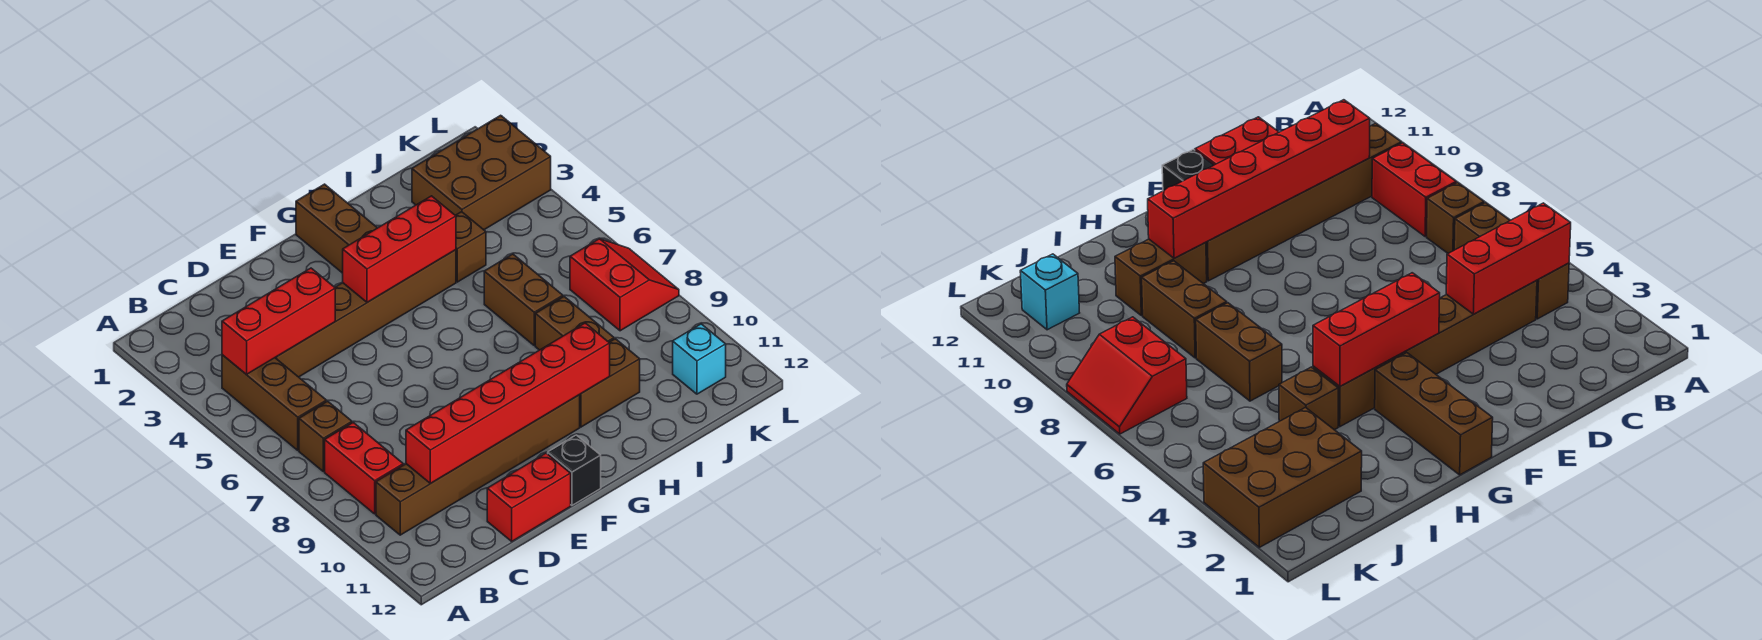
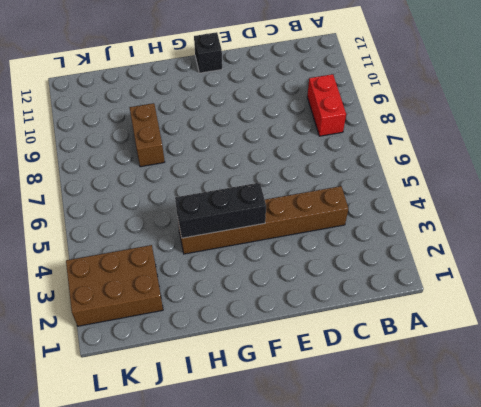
black 1x3 brick [175,183,266,238] -> red 1x3 brick [343,196,456,302]
none -> brown 1x3 brick [222,355,326,450]
none -> brown 1x1 brick [299,401,352,472]
none -> brown 1x6 brick [376,395,580,535]

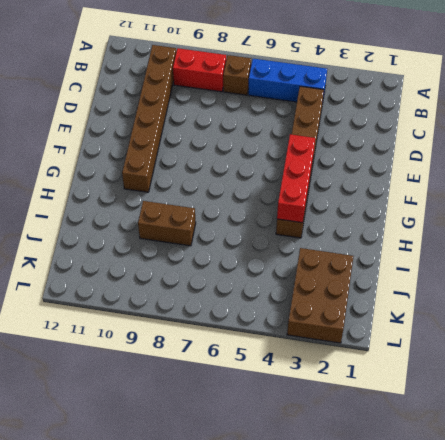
blue 1x3 brick [248,59,327,102] -> brown 1x3 brick [222,355,326,450]
none -> red 1x2 brick [487,453,571,541]
none -> black 1x1 brick [548,435,601,505]
none -> brown 1x3 brick [296,184,377,273]

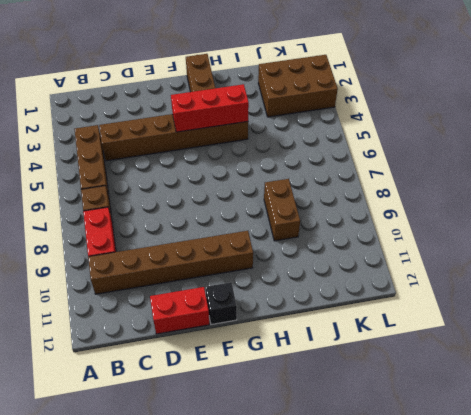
none -> brown 1x2 brick [580,339,640,427]
none -> brown 1x1 brick [455,212,486,282]
none -> brown 1x2 brick [484,254,563,345]

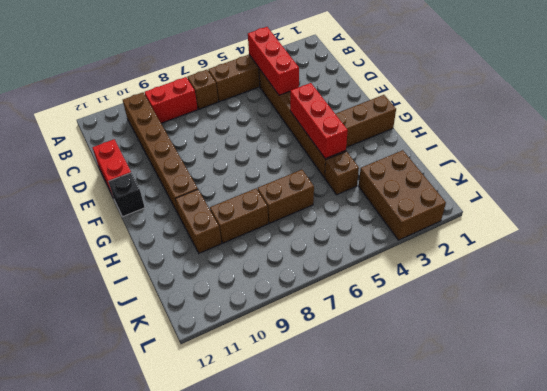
none -> red 2x2 slope [570,239,679,331]
none -> cyan 1x1 brick [673,324,726,394]
none -> red 1x6 brick [406,323,610,483]

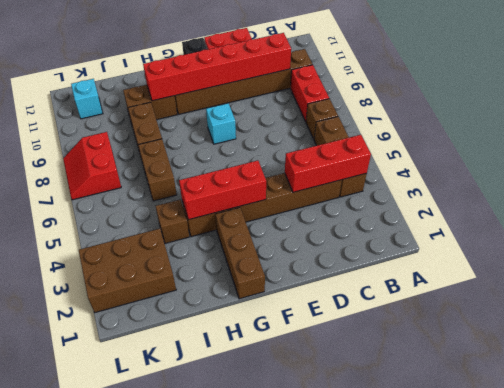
cyan 1x1 brick [206,103,236,144] -> none

